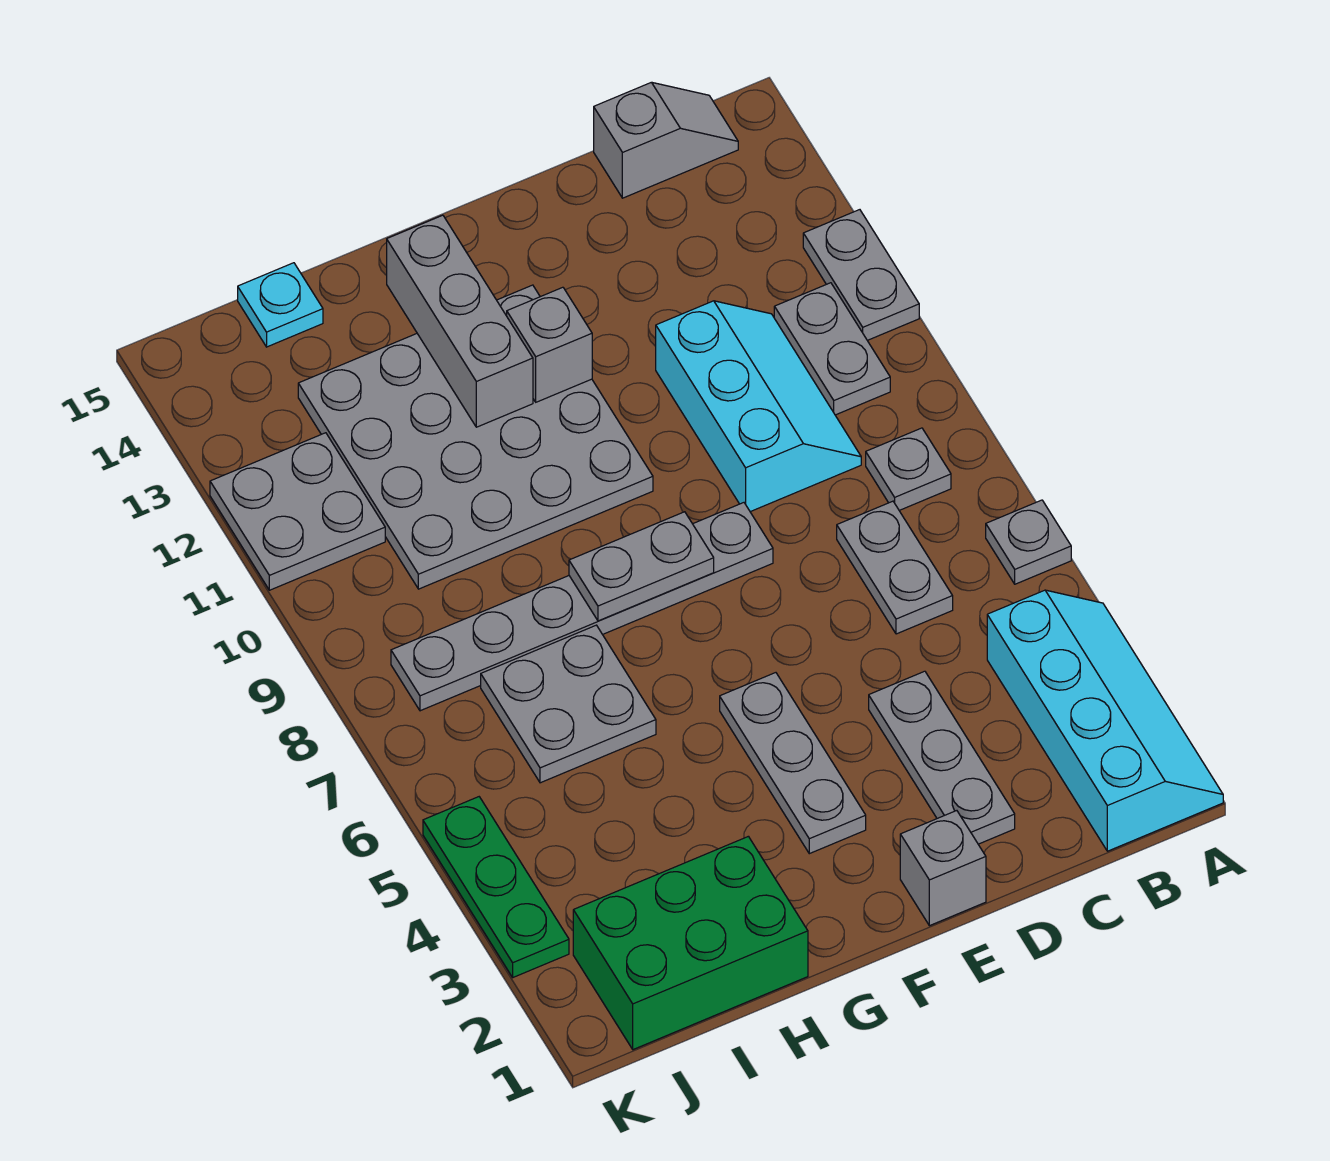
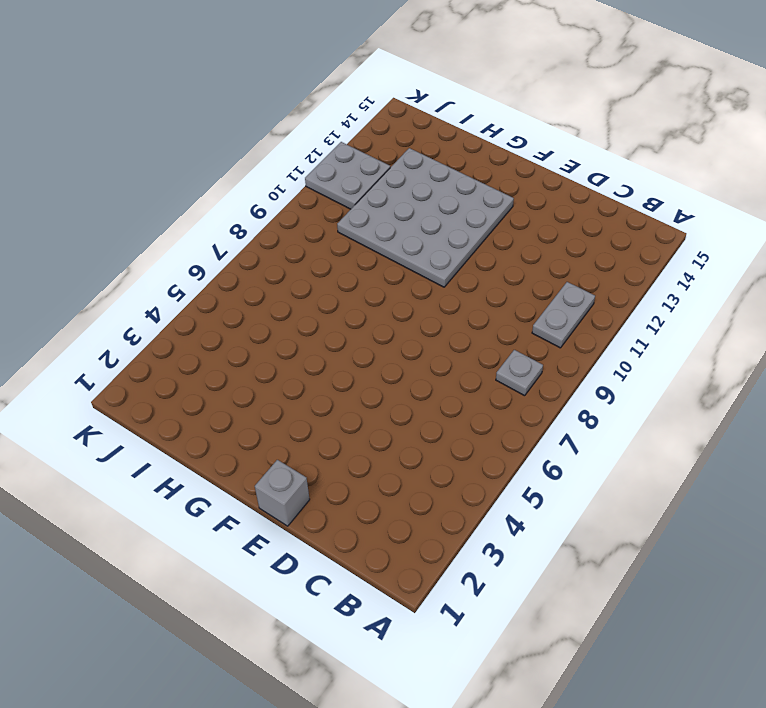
none -> cyan 2x4 slope [987,590,1223,851]
none -> grey 1x1 plate [986,500,1071,584]
none -> grey 1x2 plate [803,210,919,340]

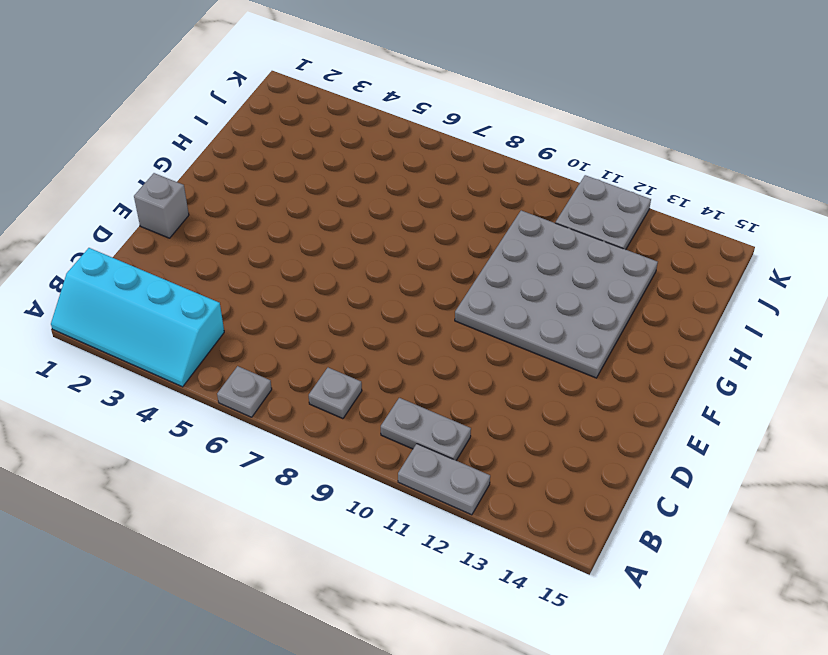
none -> grey 1x2 slope [594,82,738,198]
none -> grey 1x2 plate [837,501,953,634]
none -> cyan 2x3 slope [656,301,861,512]

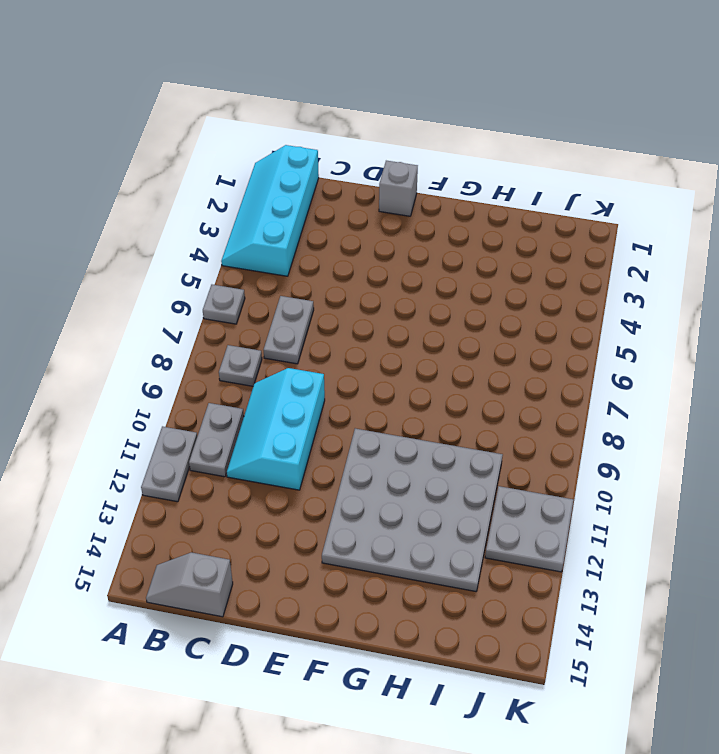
none -> grey 1x3 plate [869,671,1015,844]
none -> grey 1x6 plate [391,503,773,711]
none -> grey 1x3 plate [720,673,866,854]

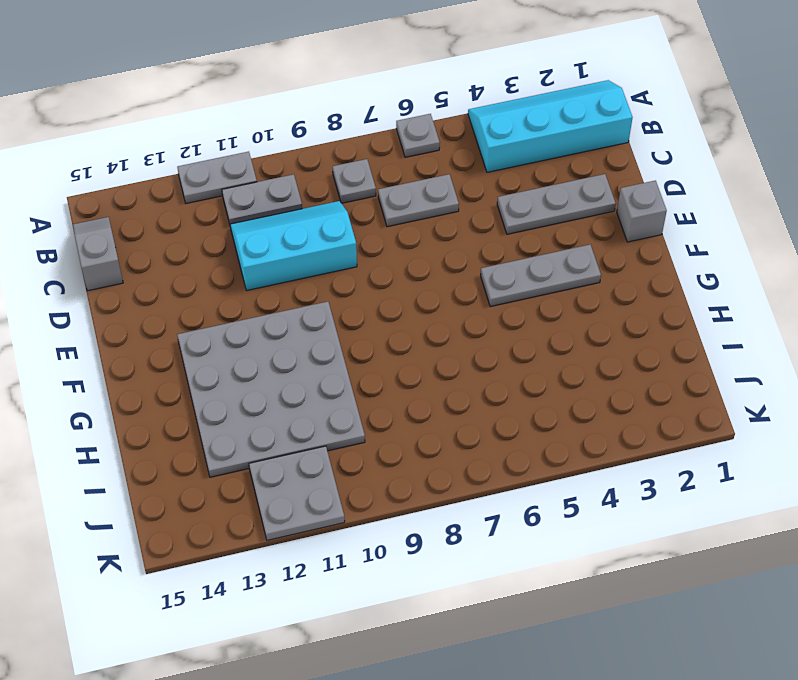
none -> grey 1x6 plate [391,503,773,711]
none -> green 2x3 brick [573,836,808,1050]
none -> grey 2x2 plate [481,625,656,783]

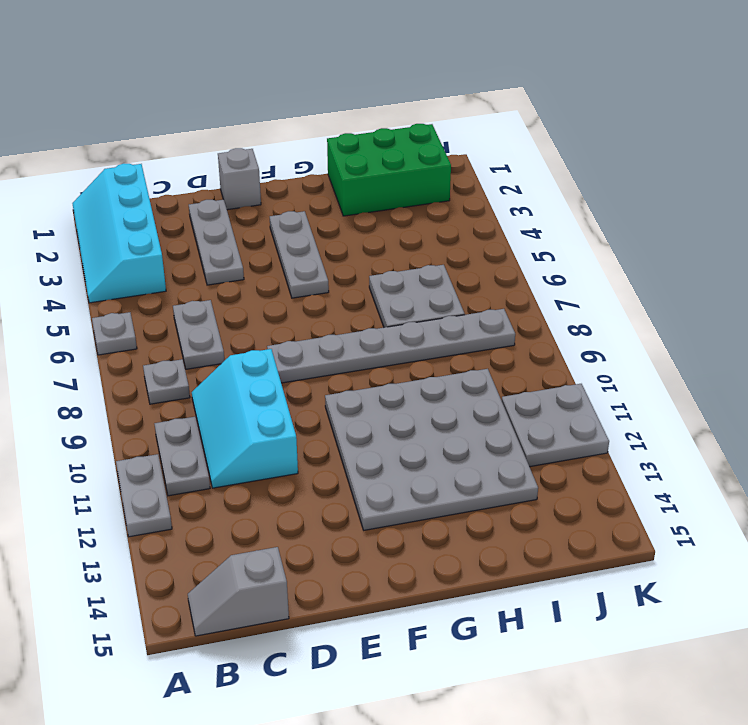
none -> cyan 1x1 plate [238,263,323,347]
none -> green 1x3 plate [423,797,569,977]
none -> grey 1x2 plate [569,512,714,621]

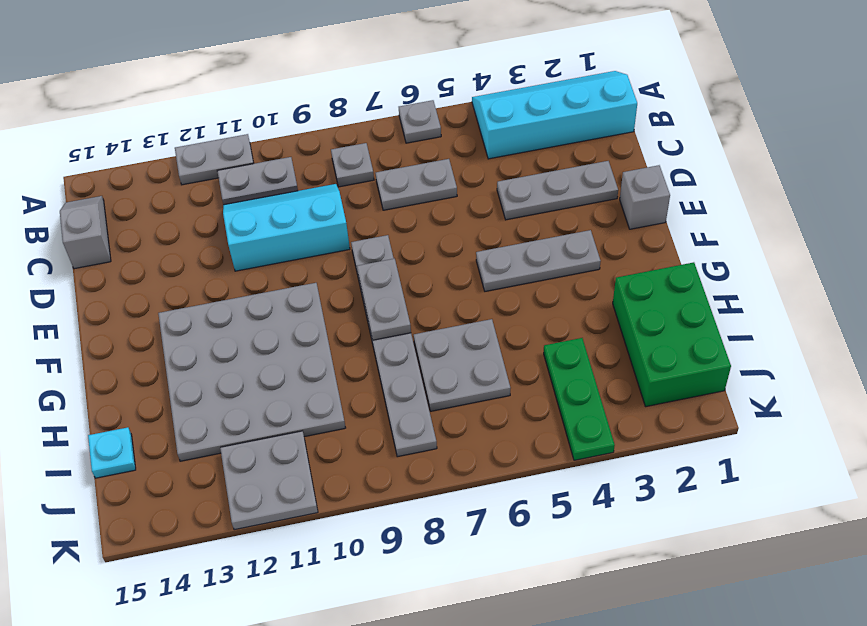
green 1x3 plate [544,338,615,460] -> green 1x3 plate turned to [423,797,569,977]
none -> grey 1x1 brick [507,287,592,402]
none -> grey 1x3 brick [387,215,533,427]

